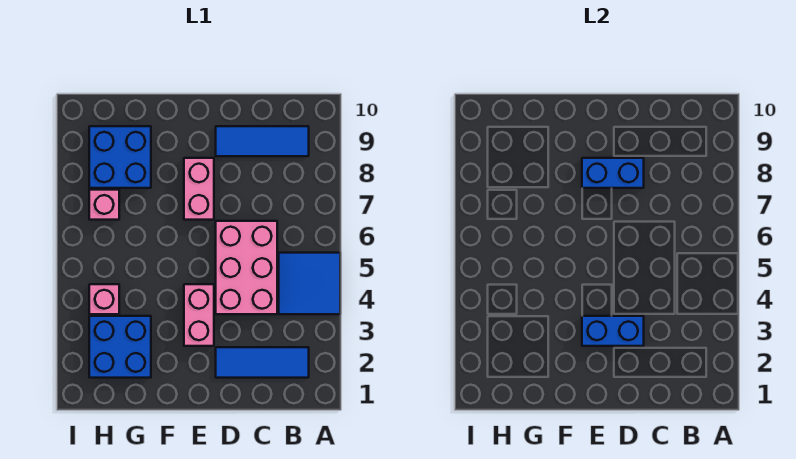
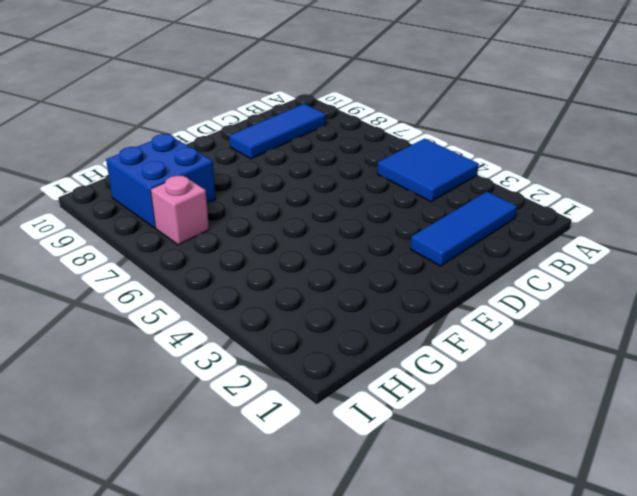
none -> pink 2x3 brick [216,221,277,314]
none -> pink 1x2 brick [184,284,214,346]
none -> pink 1x2 brick [184,158,214,220]

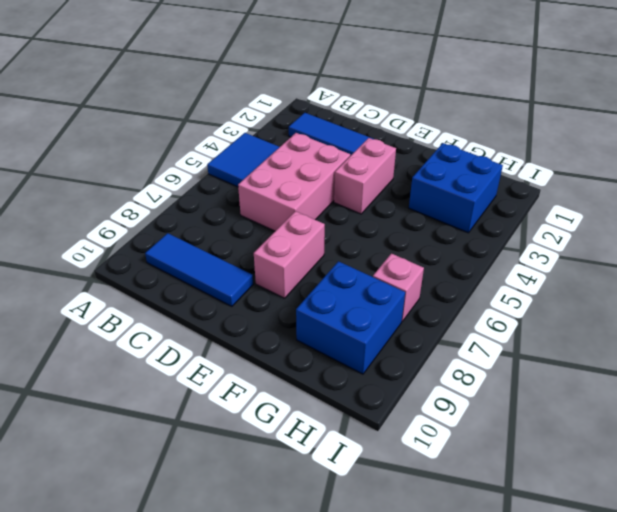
none -> pink 1x1 brick [89,284,119,314]
none -> blue 1x2 brick [582,316,644,346]
none -> blue 1x2 brick [582,158,644,188]

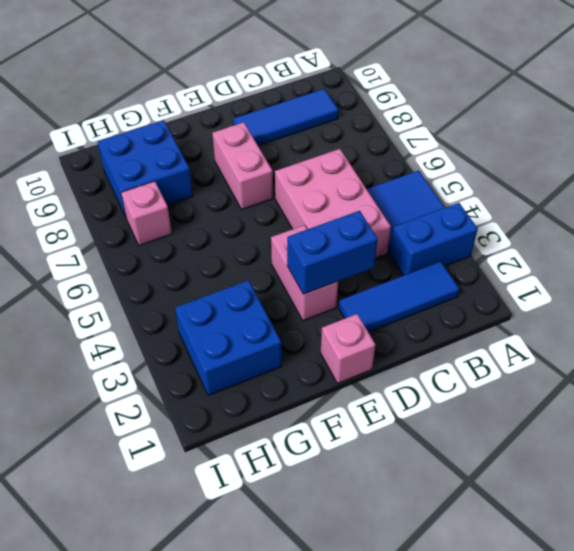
blue 1x2 brick [390,203,478,276] -> blue 1x2 brick moved to [582,158,644,188]
pink 1x1 brick [321,314,375,383] -> pink 1x1 brick moved to [89,284,119,314]

